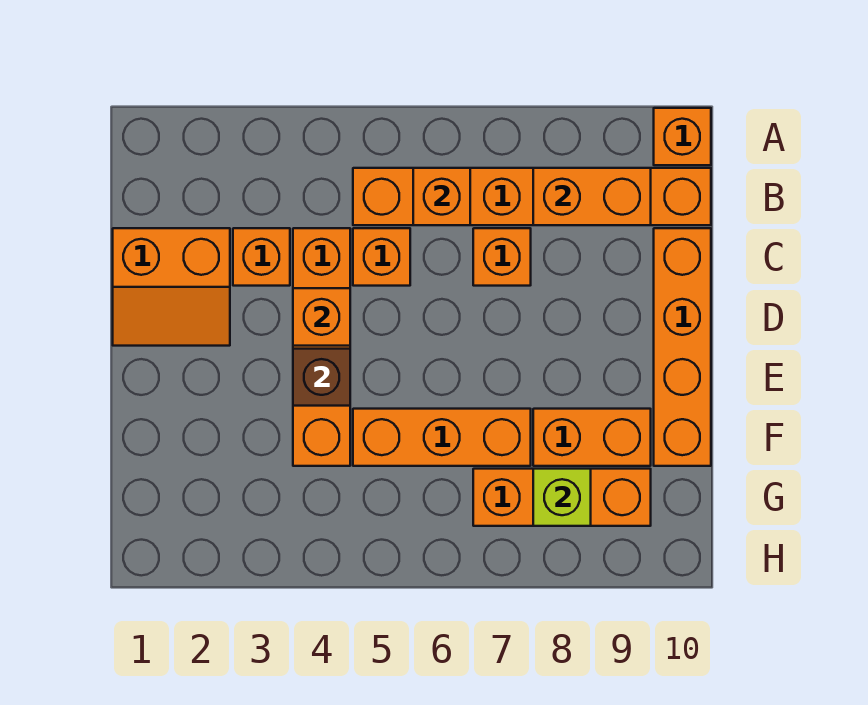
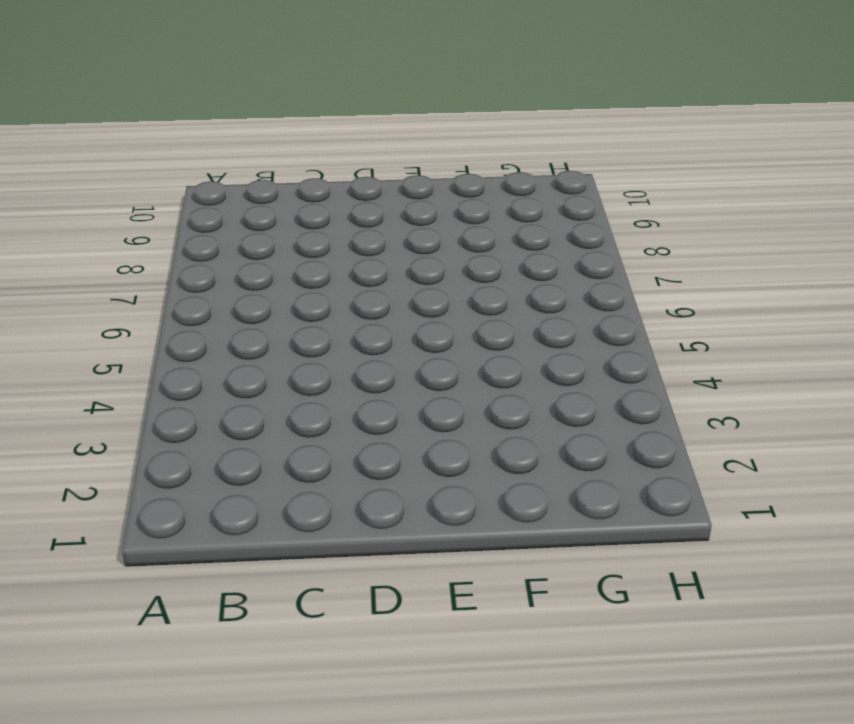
none -> orange 1x1 brick [654,108,711,165]
none -> orange 1x6 brick [353,168,711,225]
none -> orange 2x2 slope [113,228,230,346]

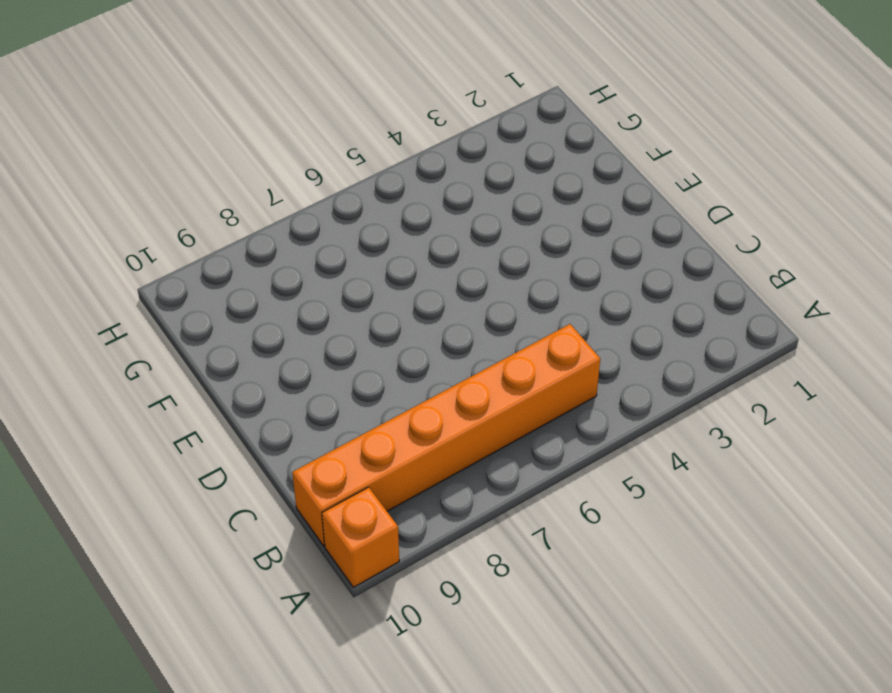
none -> orange 2x2 slope [113,228,230,346]
none -> orange 1x1 brick [233,228,290,286]
none -> orange 1x4 brick [293,228,350,466]

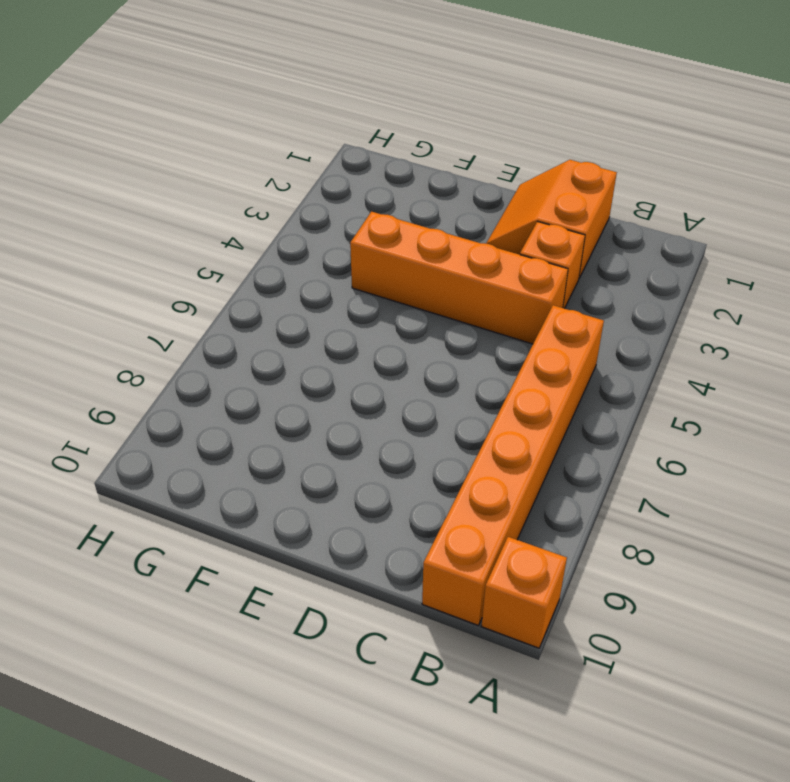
none -> orange 1x1 brick [353,228,410,286]
none -> orange 1x1 brick [473,228,531,286]
none -> orange 1x4 brick [654,228,711,466]

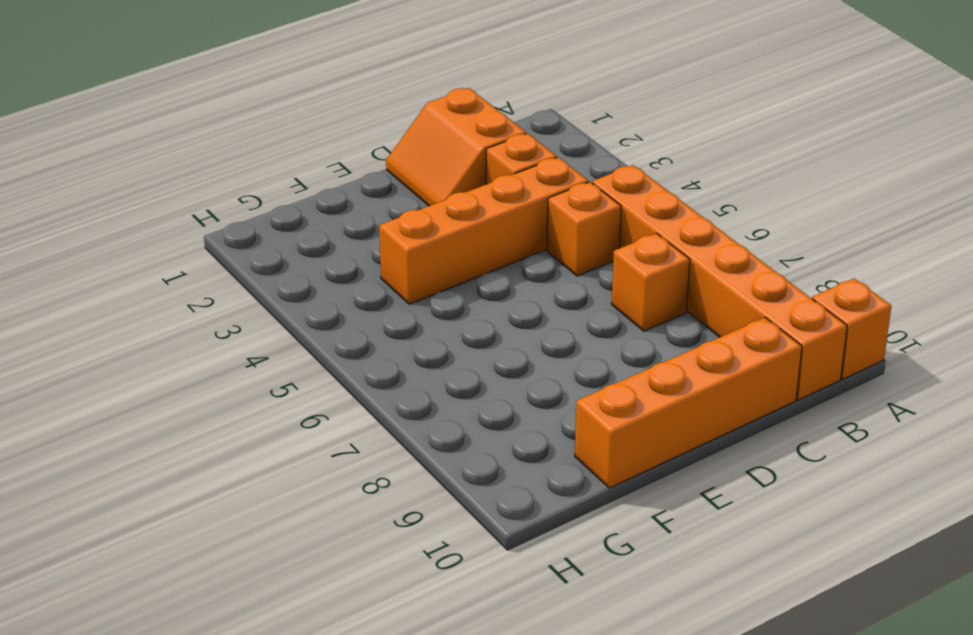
none -> orange 1x3 brick [353,409,531,466]
none -> orange 1x2 brick [533,409,651,466]
none -> orange 1x3 brick [473,469,651,526]

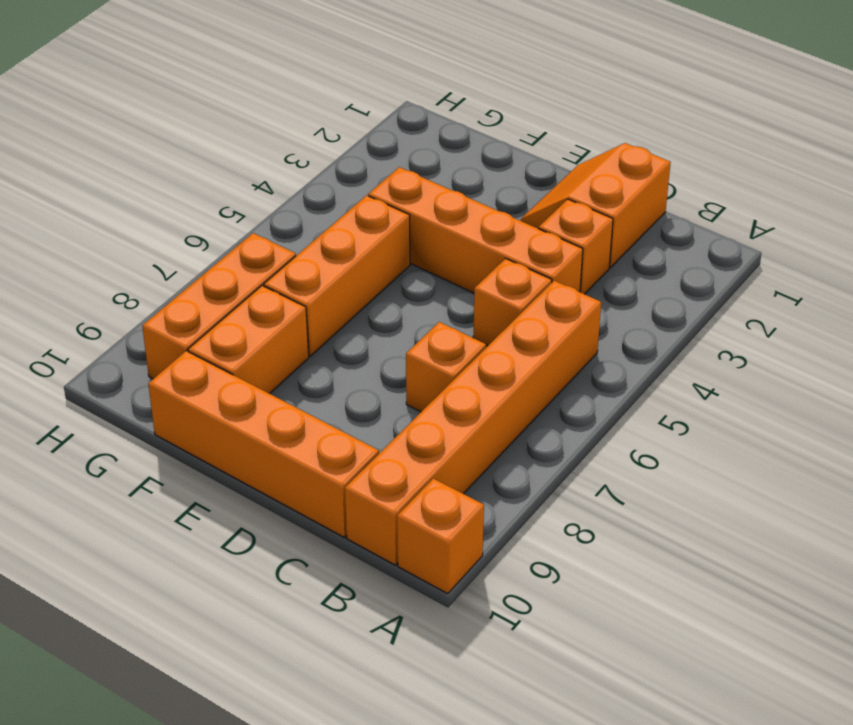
none -> orange 1x1 brick [413,168,470,225]
none -> orange 1x2 brick [533,168,651,225]
none -> orange 1x1 brick [293,288,350,346]

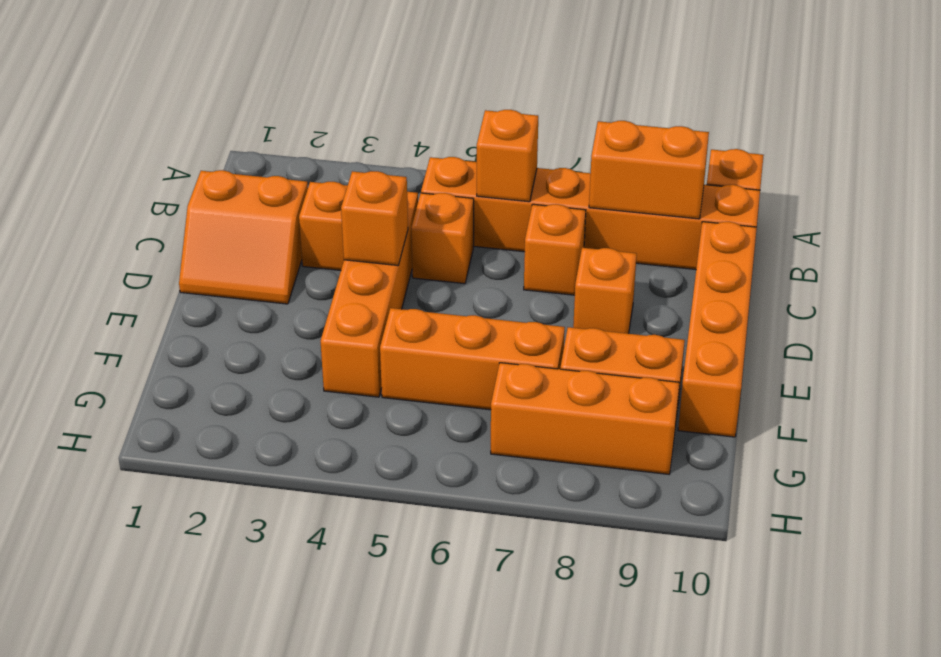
orange 1x1 brick [573,248,637,334] -> none
none -> brown 1x1 brick [293,349,350,406]
none -> lime 1x1 brick [533,469,591,526]

